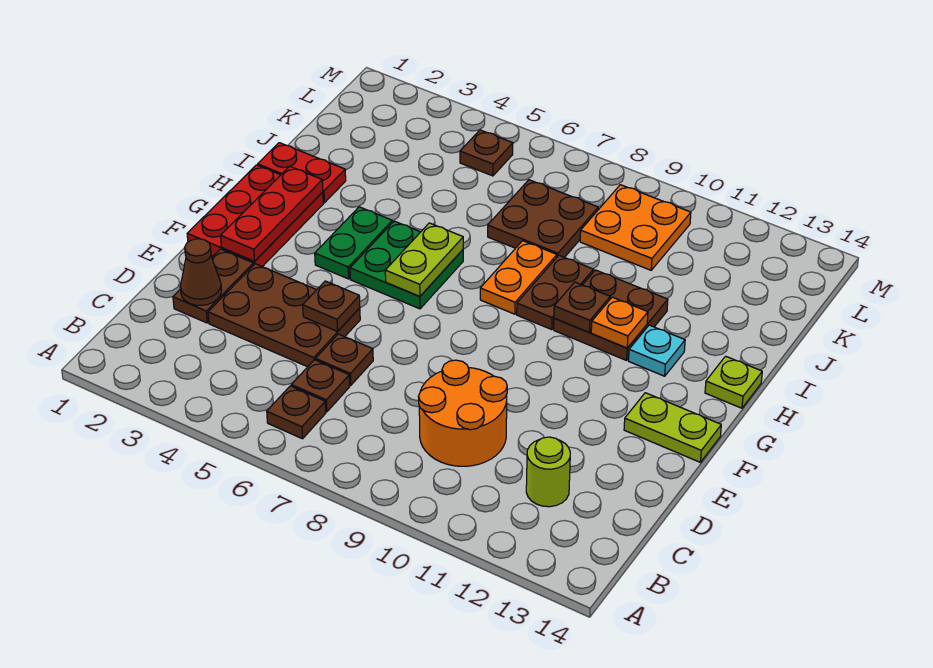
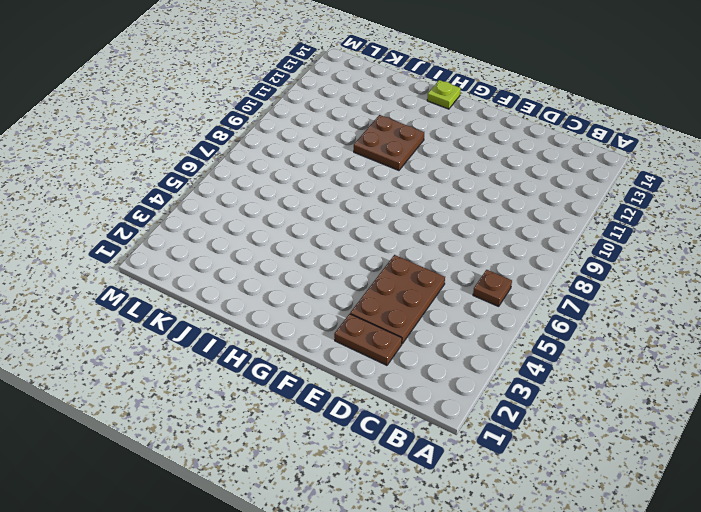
none -> brown 1x1 plate [291,360,350,412]
none -> orange 2x2 round brick [418,360,507,466]
none -> lime 1x1 round brick [526,437,570,507]

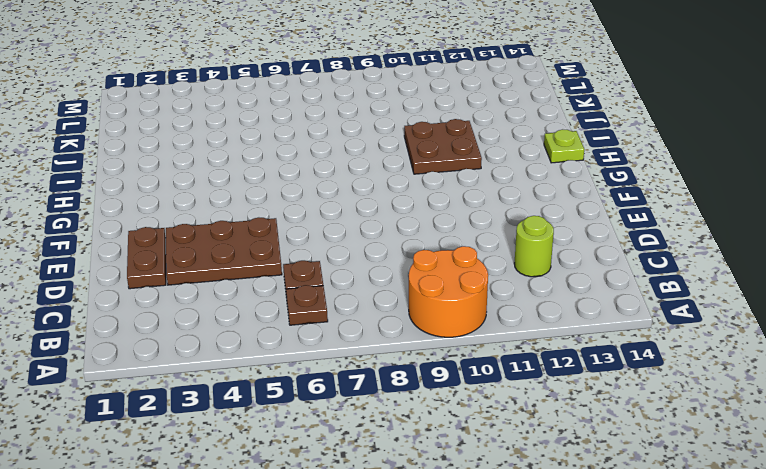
orange 2x2 round brick [409,246,488,337] -> orange 2x2 round brick moved to [418,360,507,466]
none -> brown 1x1 plate [316,334,373,385]
none -> red 2x3 plate [187,165,323,267]
none -> lime 1x2 plate [624,393,721,462]

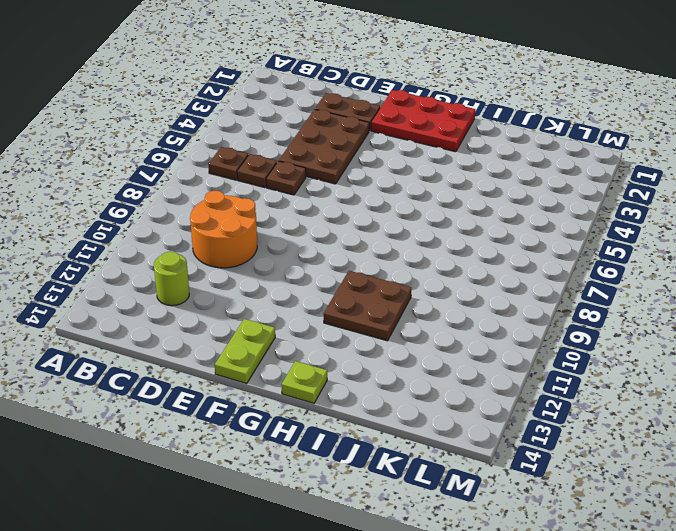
none -> green 1x2 plate [315,207,392,279]
none -> green 2x2 plate [350,221,463,309]
none -> orange 1x2 plate [480,241,557,314]

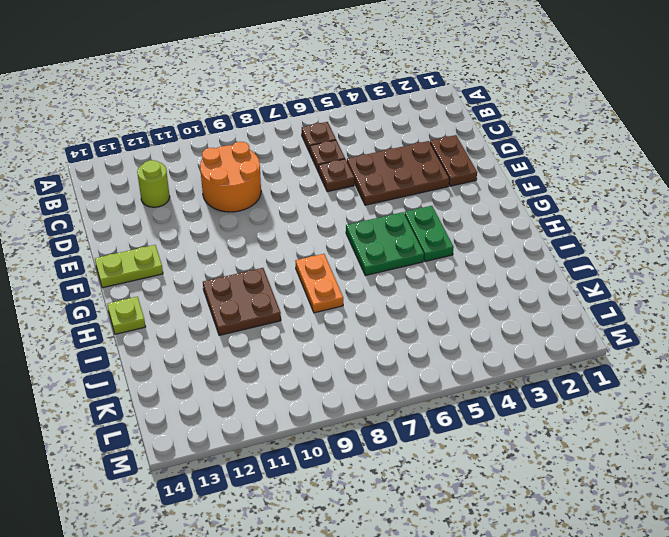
none -> red 2x3 plate [187,165,323,267]
none -> brown 1x2 plate [517,255,594,329]
none -> cyan 1x1 plate [629,325,685,376]

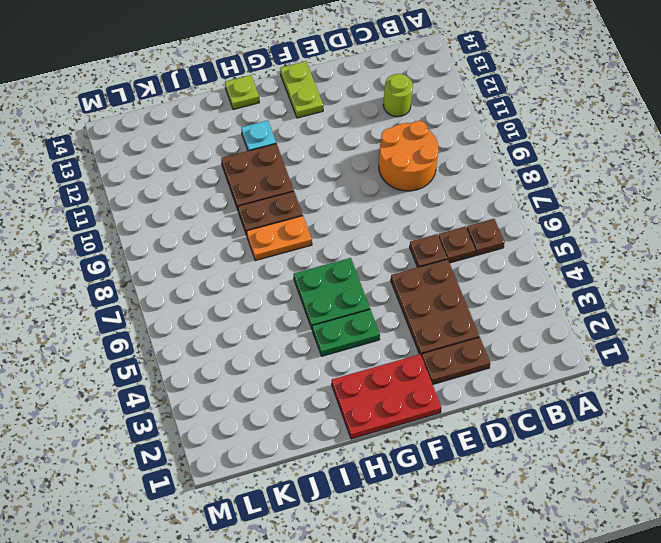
none -> red 1x2 plate [258,143,346,203]
none -> brown 2x2 plate [488,180,598,257]
none -> orange 2x2 plate [580,185,691,270]

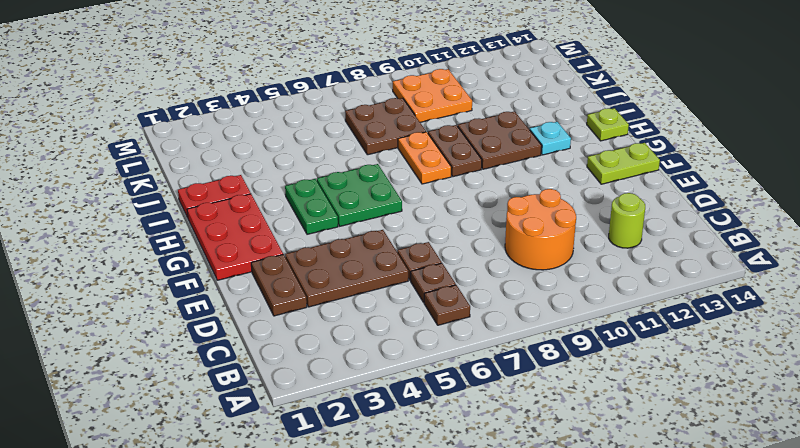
none -> brown 1x1 plate [460,130,513,176]
none -> brown 1x1 cone [180,239,222,305]
none -> brown 1x1 plate [303,281,360,331]

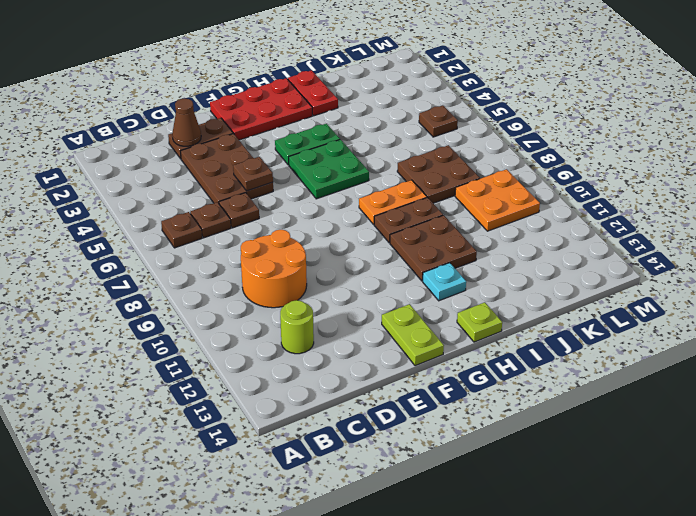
none -> red 1x3 plate [221,166,323,261]
none -> lime 1x2 plate [385,223,463,297]
none -> brown 1x1 plate [554,282,610,332]

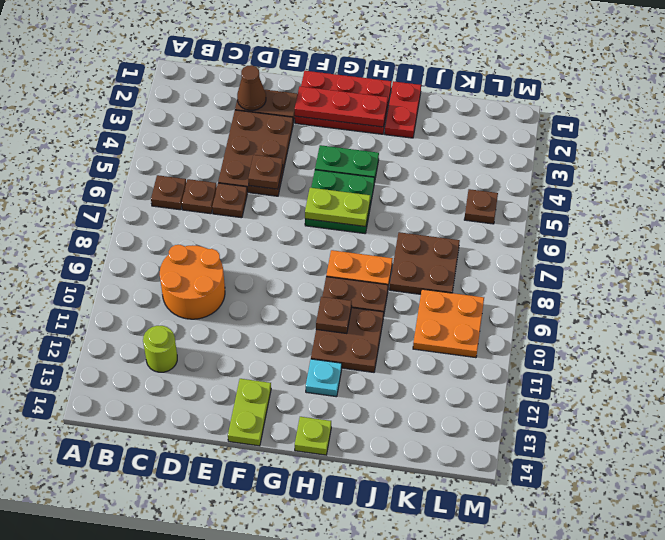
none -> orange 1x1 plate [591,297,648,348]

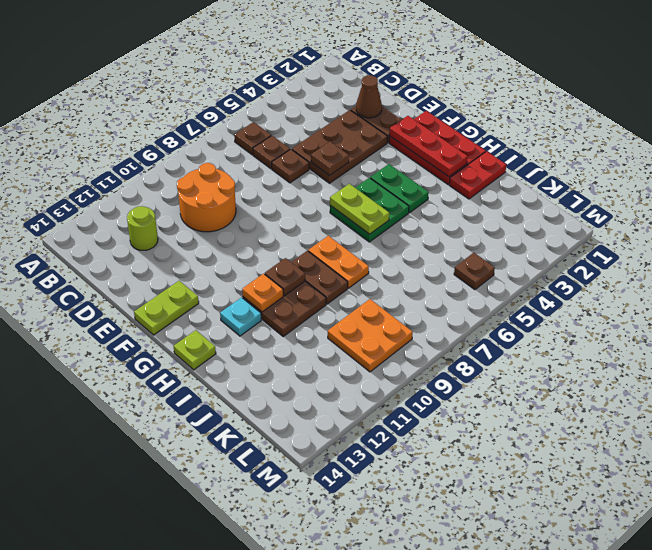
none -> brown 2x2 plate [488,180,598,257]

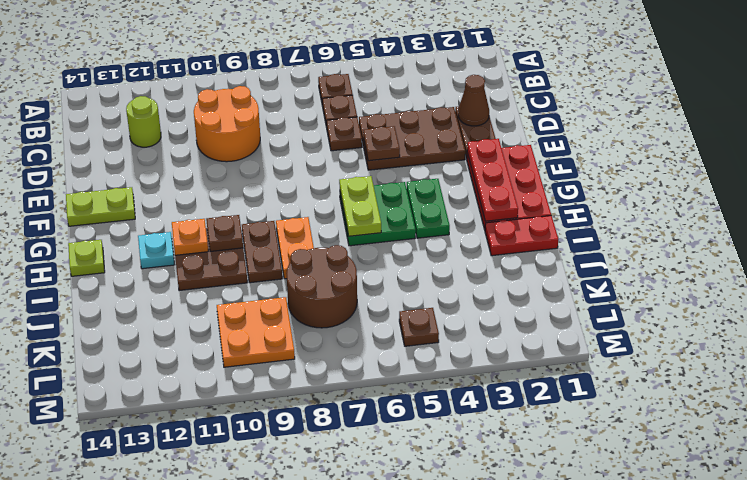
brown 2x2 round brick [286,245,357,328] -> brown 2x2 plate [488,180,598,257]

